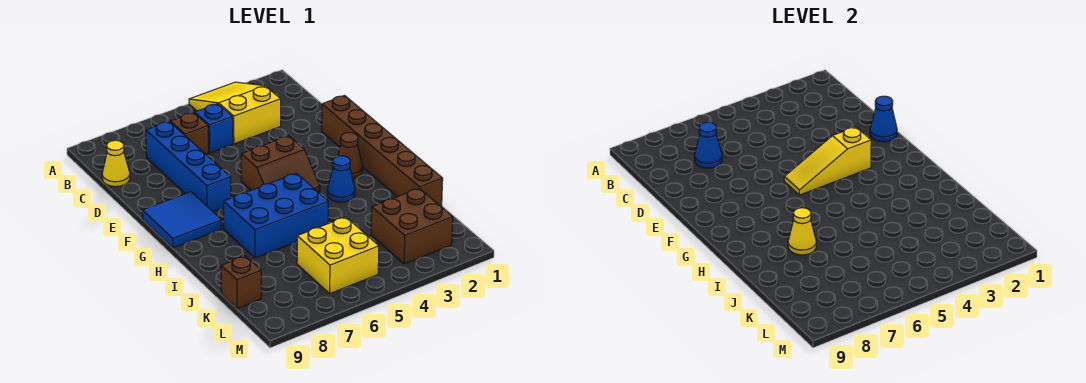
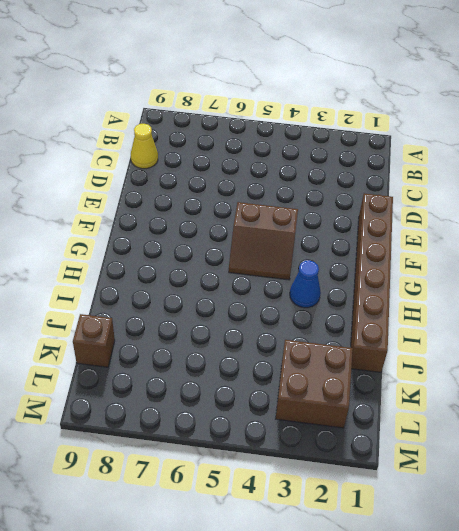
none -> yellow 2x3 slope [189,82,281,144]
none -> blue 1x1 brick [195,104,233,153]
none -> brown 1x1 brick [170,113,209,154]

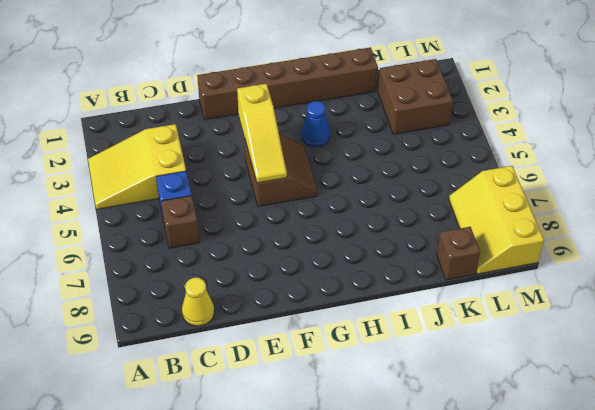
yellow 2x3 slope [449,166,544,274] -> none
none -> blue 1x4 brick [146,122,231,212]
none -> blue 2x2 tile [142,192,222,248]
none -> brown 1x1 cone [338,133,363,178]

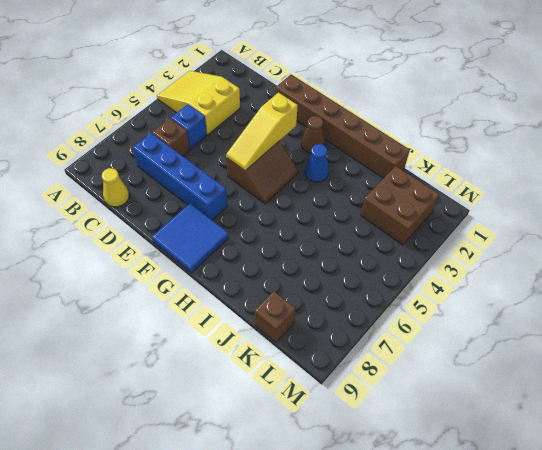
none -> blue 2x3 brick [224,173,328,258]
none -> yellow 2x2 brick [297,217,379,294]
none -> blue 1x1 cone [695,122,722,168]

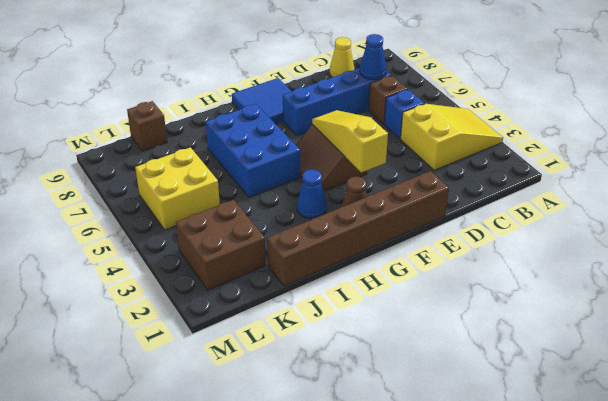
none -> blue 1x1 cone [870,96,897,142]
none -> yellow 1x1 cone [788,208,816,255]

